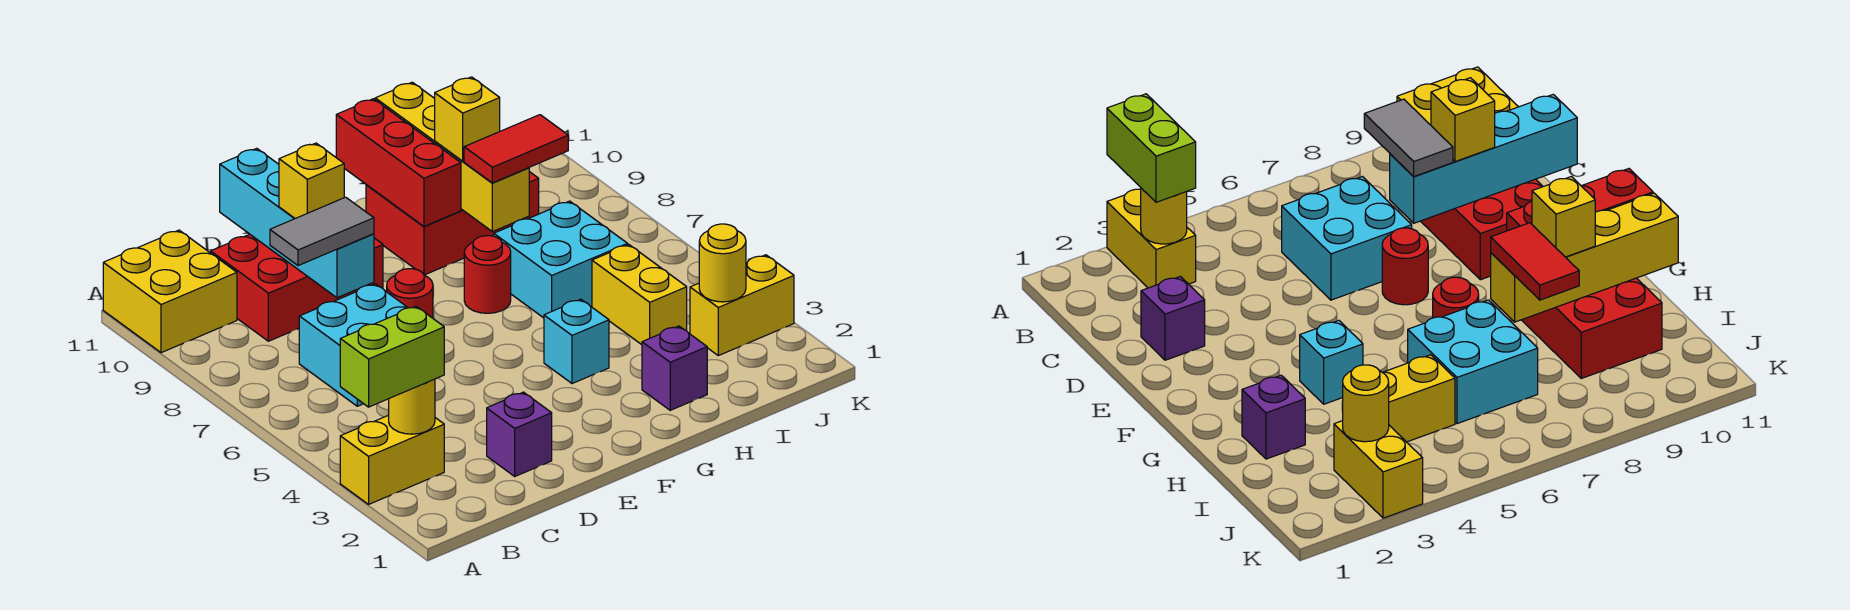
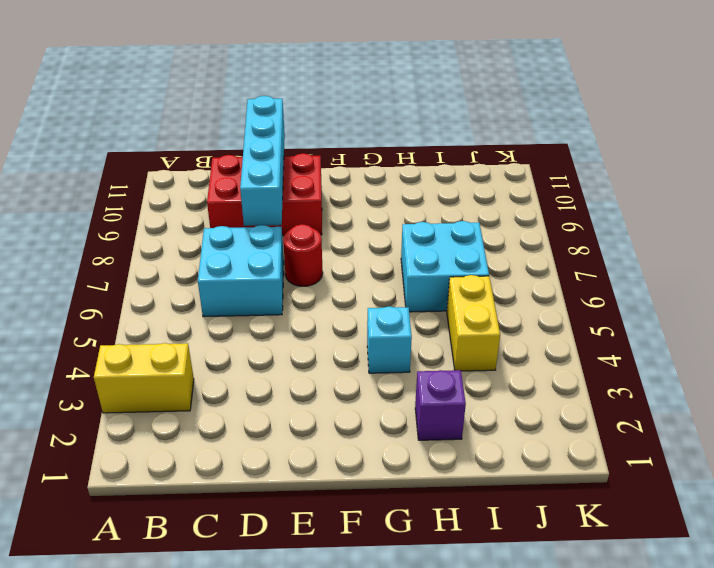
none -> yellow 2x2 brick [103,230,237,353]
none -> purple 1x1 brick [487,392,552,476]
none -> red 1x1 round brick [464,236,511,313]

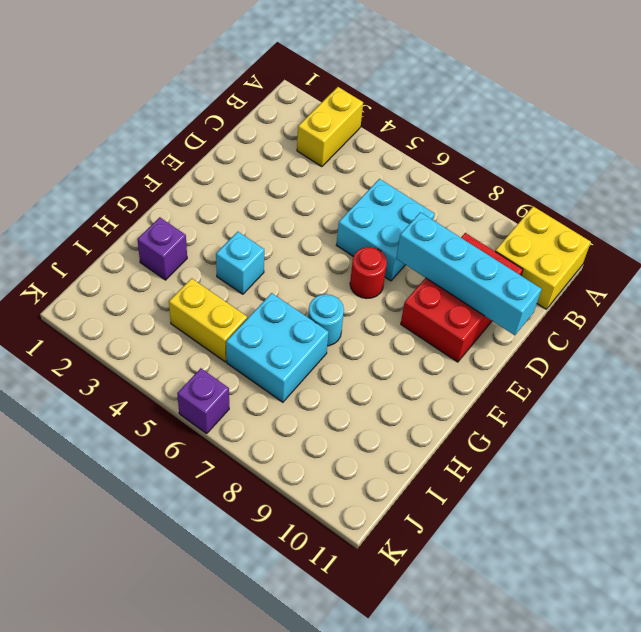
cyan 1x1 round brick [308,294,344,346] -> red 1x1 round brick [464,236,511,313]
purple 1x1 brick [177,368,229,434] -> purple 1x1 brick moved to [487,392,552,476]
none -> red 2x3 brick [366,172,539,275]
none -> yellow 1x2 brick [690,255,794,356]
none -> yellow 1x1 round brick [389,379,435,434]

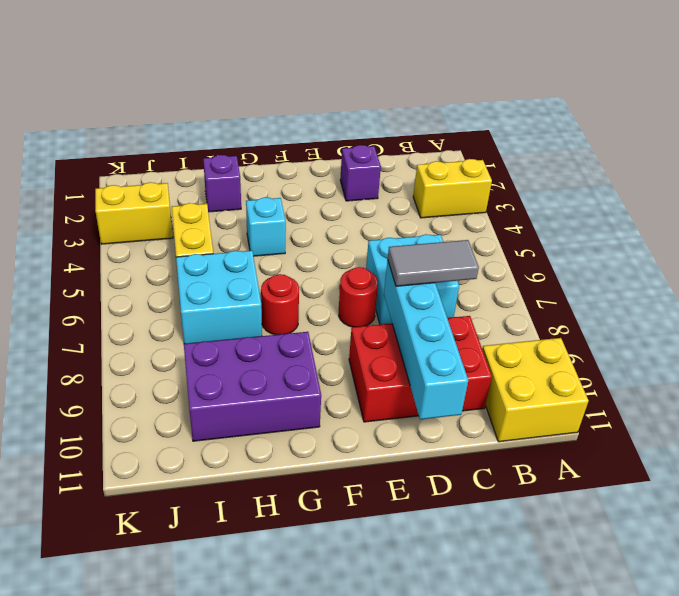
purple 2x3 brick [184,332,321,441] -> red 2x3 brick [366,172,539,275]
none -> yellow 1x1 round brick [389,379,435,434]
none -> red 1x3 brick [336,99,461,226]
none -> yellow 1x4 brick [375,82,529,232]

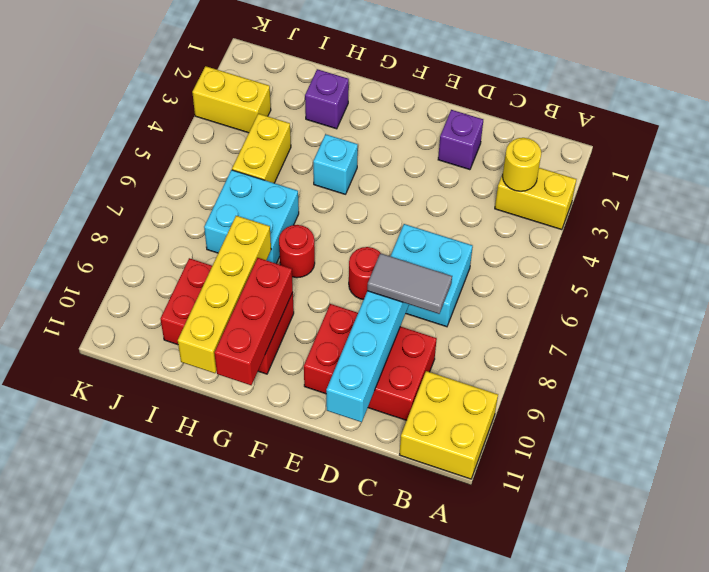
none -> yellow 1x1 round brick [699,224,746,302]
none -> lime 1x2 brick [340,306,444,407]
none -> yellow 1x1 brick [279,143,344,218]

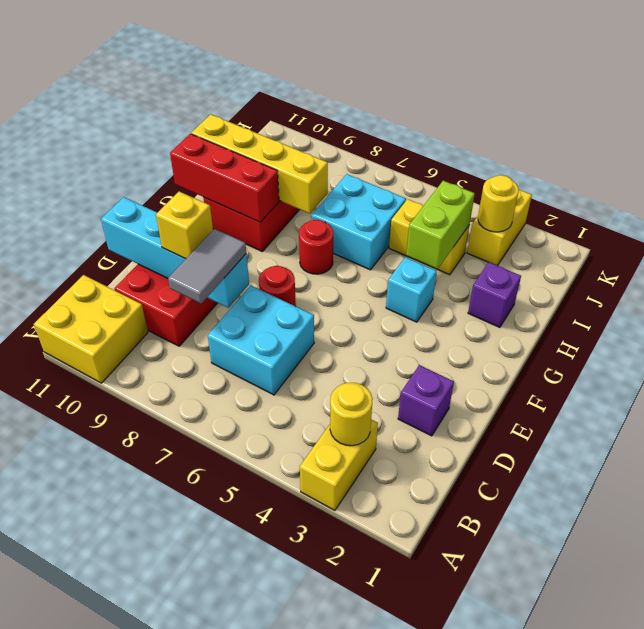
lime 1x2 brick [406,181,475,269] -> lime 1x2 brick moved to [340,306,444,407]
none -> red 1x2 tile [464,115,568,183]
none -> yellow 1x1 brick [435,77,500,161]

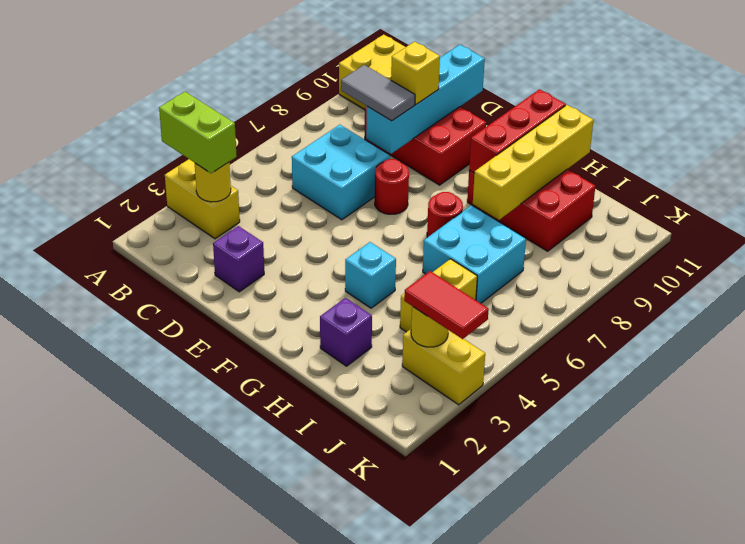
red 1x2 tile [404,271,489,339] -> red 1x2 tile moved to [464,115,568,183]
none -> yellow 1x1 brick [435,77,500,161]

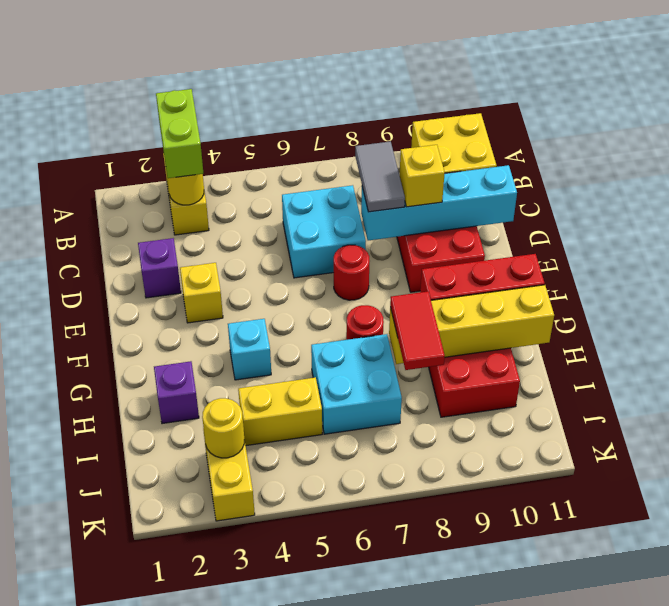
yellow 1x1 brick [180,263,223,323] -> yellow 1x1 brick moved to [435,77,500,161]

